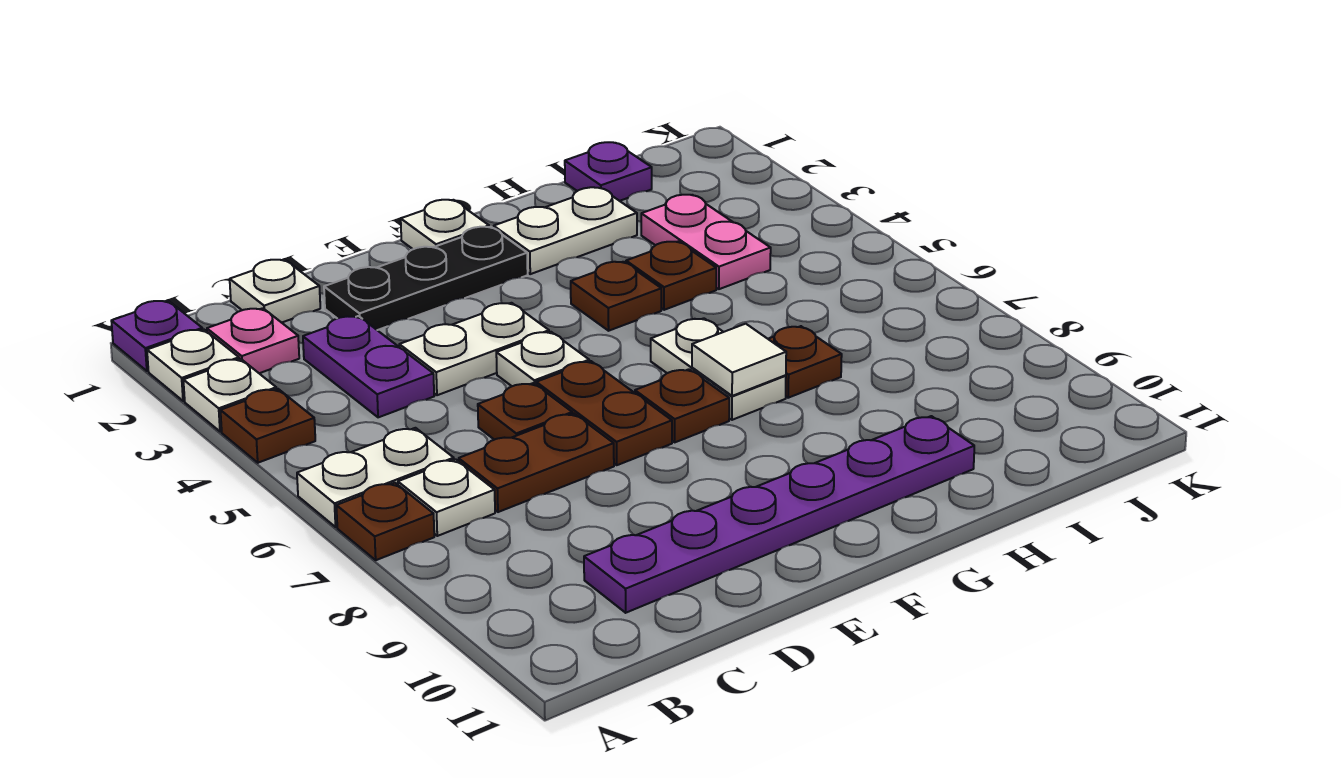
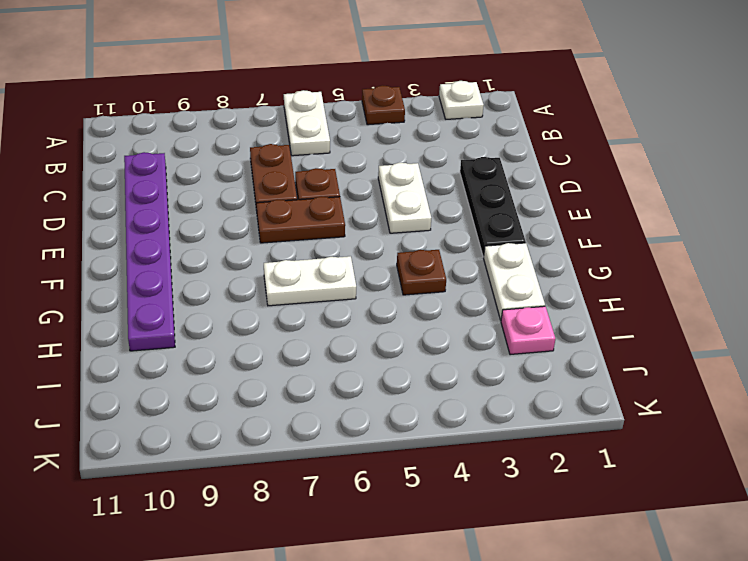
pink 1x1 plate [501,306,555,355] -> pink 1x1 plate moved to [207,308,299,373]
none -> purple 1x1 plate [111,301,202,371]
none -> white 1x1 plate [183,359,276,432]
none -> brown 1x1 plate [336,483,434,560]

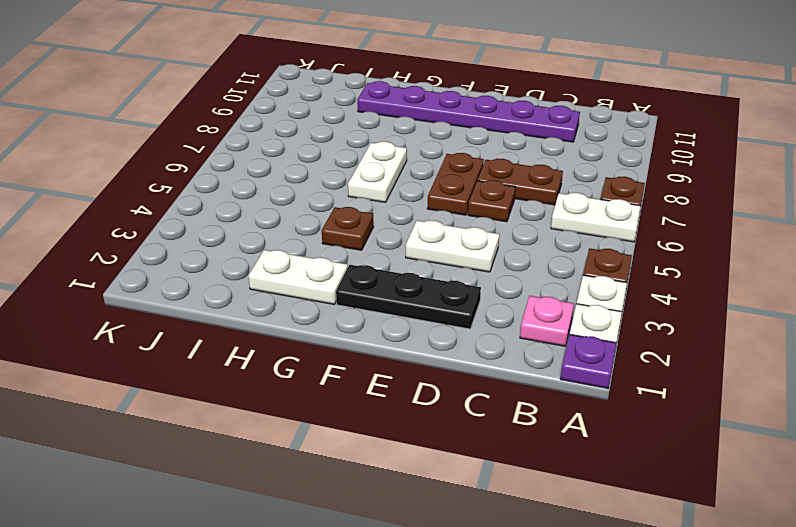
none -> white 1x1 plate [398,459,495,536]
none -> white 1x1 plate [230,259,320,323]
none -> purple 1x2 plate [303,316,434,417]

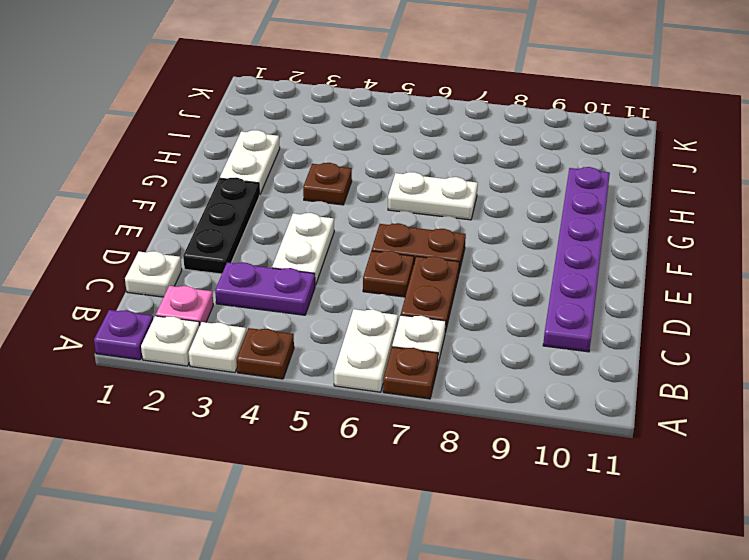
none -> white 1x1 plate [496,332,589,386]
none -> white 1x1 plate [401,200,489,249]
none -> brown 1x1 plate [635,369,729,442]

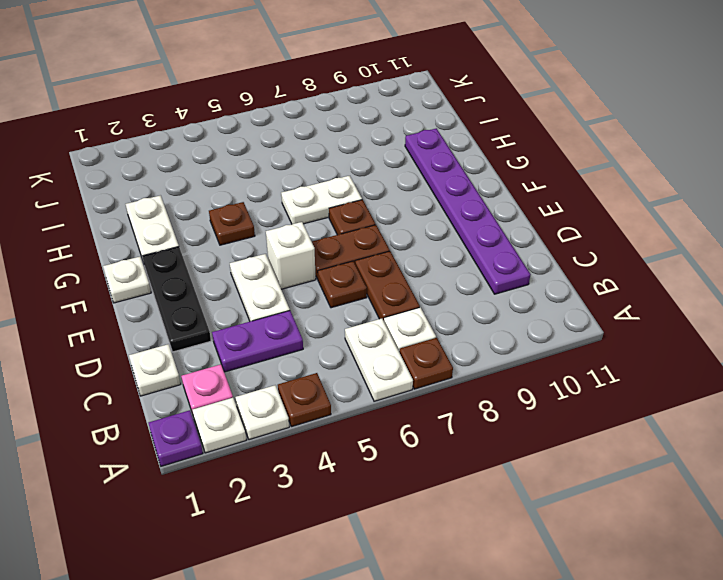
white 1x1 brick [266,222,316,289] -> white 1x1 plate [496,332,589,386]
none -> brown 1x1 plate [626,242,716,310]
none -> brown 1x1 plate [769,326,842,398]
none -> purple 1x1 plate [565,142,652,201]

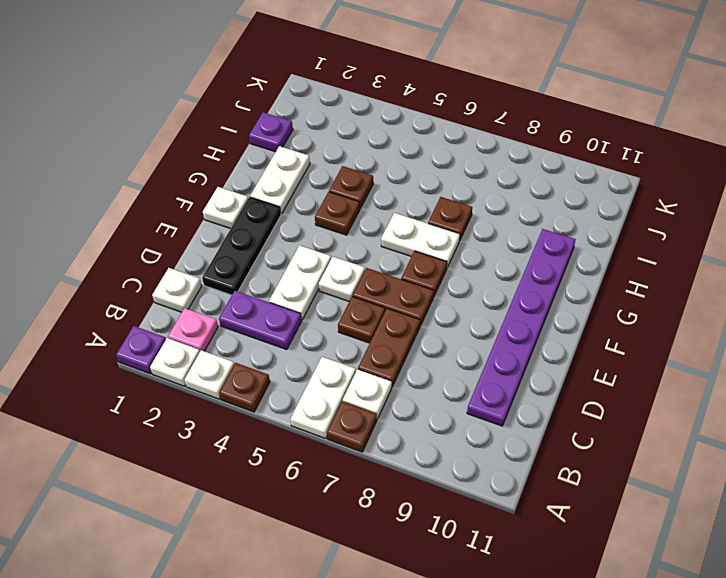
none -> pink 1x2 plate [641,195,771,289]
none -> white 1x1 tile [692,324,786,396]

